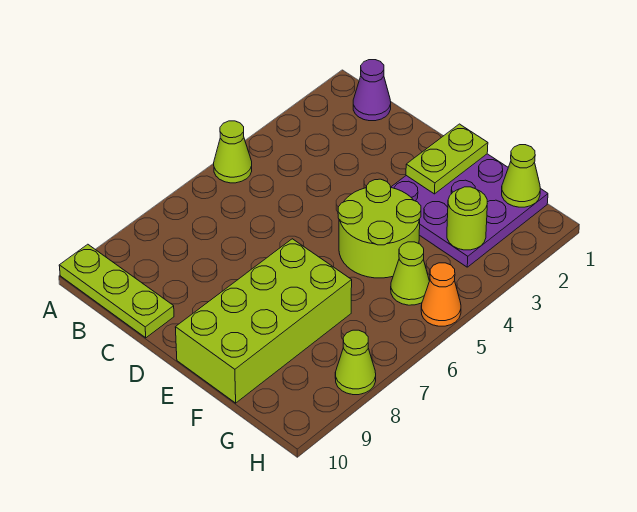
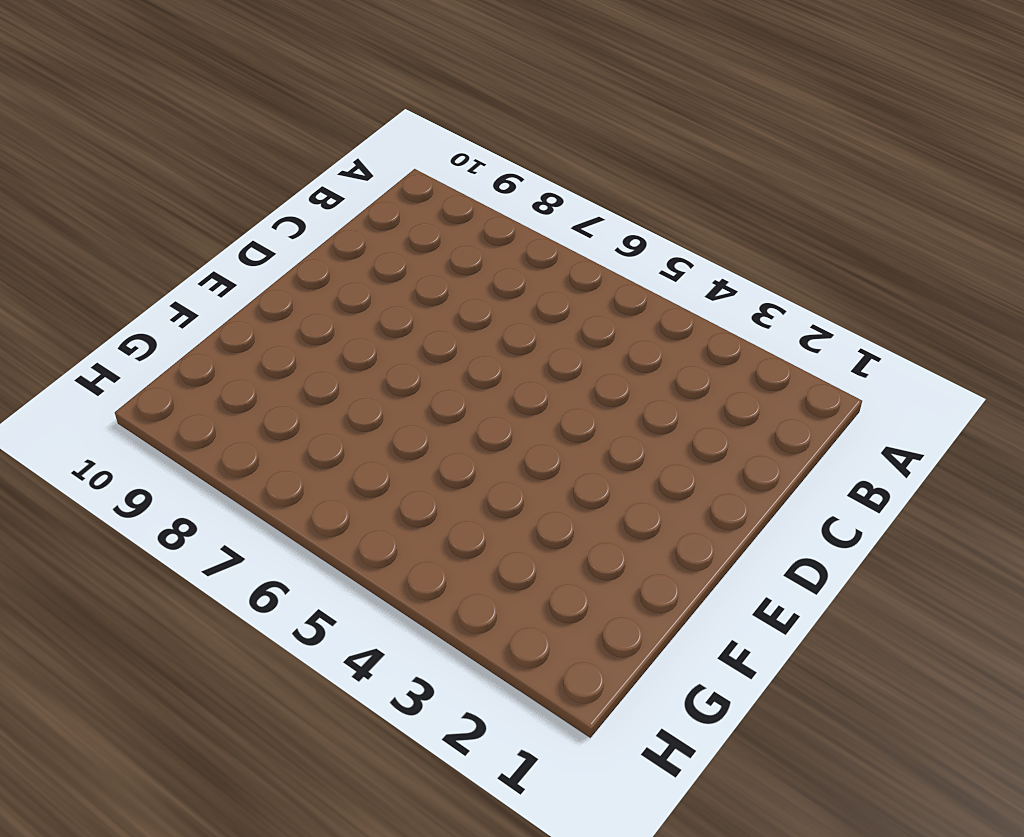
none -> lime 1x1 cone [214,121,252,183]
none -> lime 1x3 plate [59,244,174,338]
none -> purple 1x1 cone [353,60,391,121]

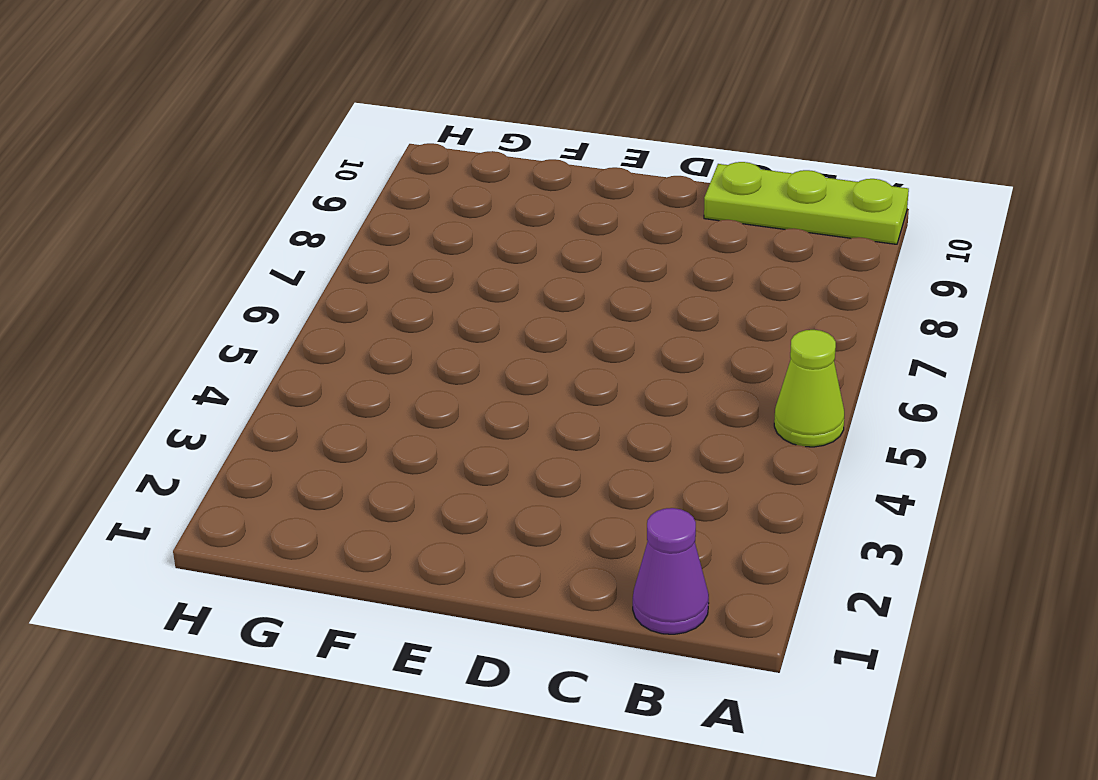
none -> purple 3x3 plate [391,154,548,267]
none -> lime 2x2 round brick [338,179,421,278]
none -> lime 2x4 brick [175,239,352,403]

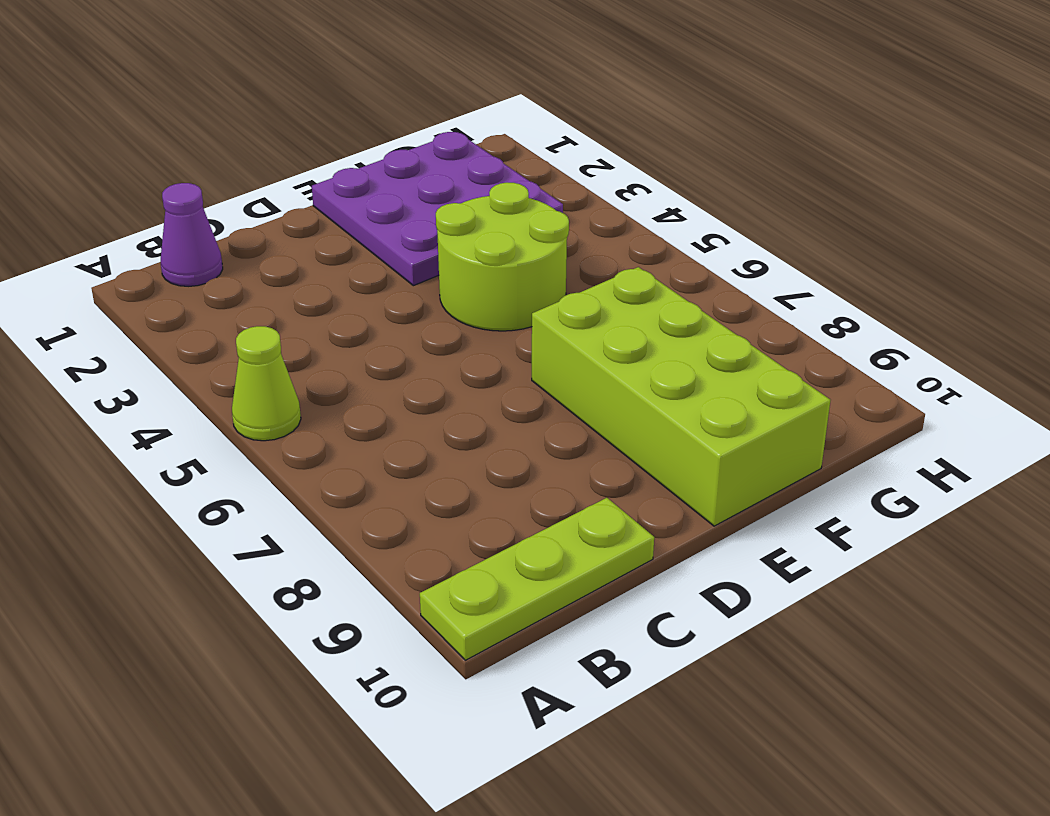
none -> lime 1x1 cone [391,242,429,305]
none -> orange 1x1 cone [421,263,461,326]
none -> lime 1x1 cone [335,330,376,395]

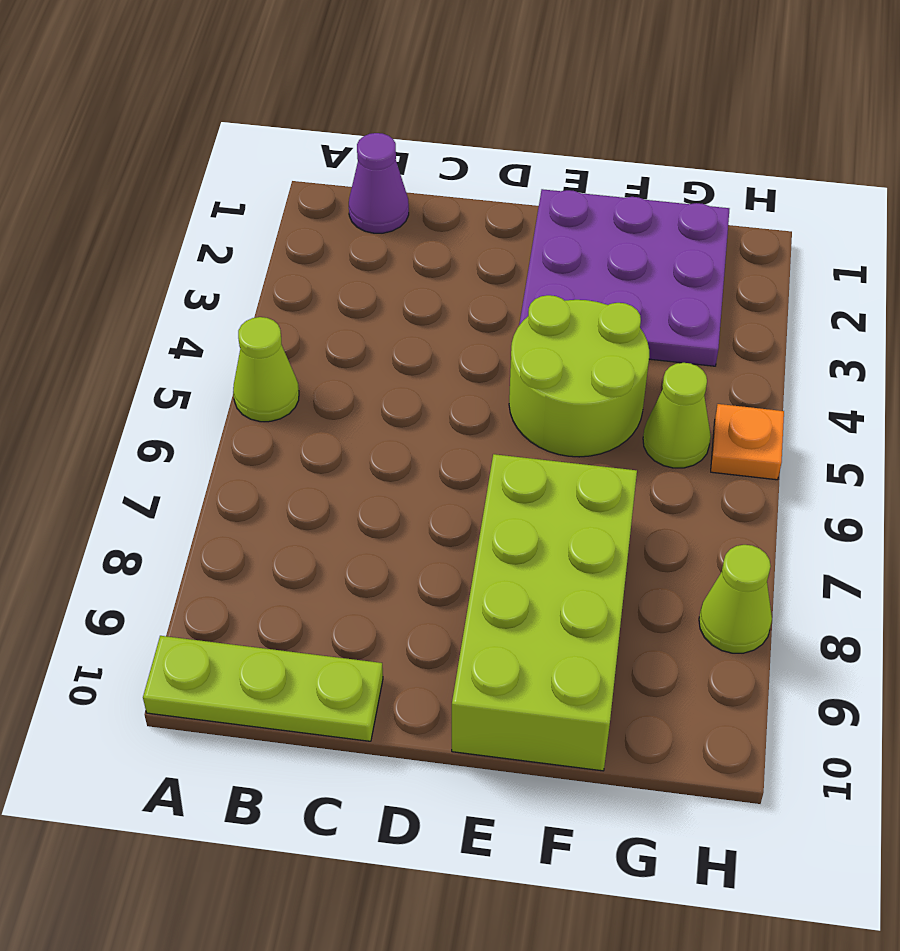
orange 1x1 plate [711,404,784,480] -> orange 1x1 cone [421,263,461,326]
none -> lime 1x2 plate [406,124,488,194]
none -> lime 1x1 cone [502,145,540,207]
none -> lime 1x1 round brick [447,187,487,250]

